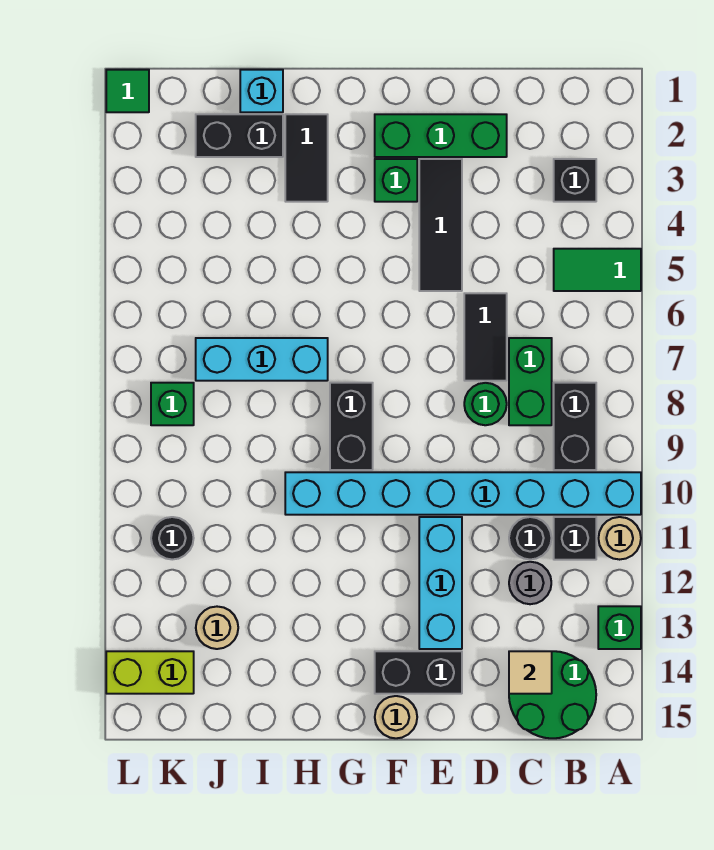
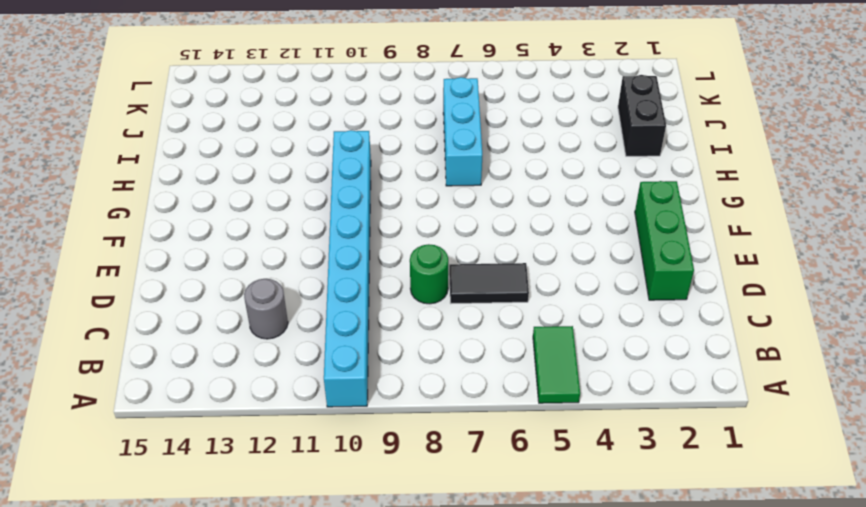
none -> tan 1x1 round brick [598,517,641,560]
none -> green 1x1 brick [598,606,641,649]
none -> black 1x1 brick [554,159,596,202]
none -> black 1x2 brick [554,383,596,470]

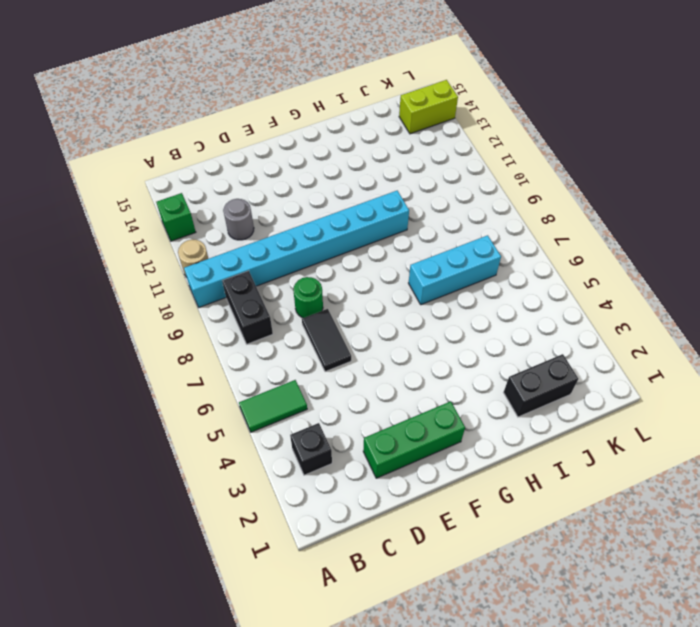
none -> black 1x1 brick [554,517,596,560]
none -> green 2x2 round brick [509,651,596,738]
none -> green 1x2 brick [509,338,552,425]
none -> black 1x1 round brick [509,517,551,560]

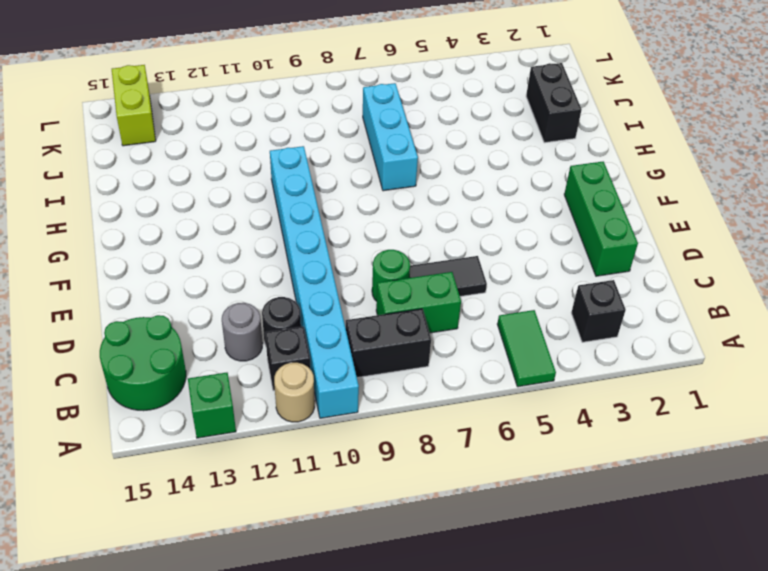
none -> black 1x3 tile [419,159,462,291]
none -> cyan 1x3 brick [419,517,462,649]
none -> black 1x2 brick [375,651,462,694]
none -> green 1x1 brick [375,159,417,202]

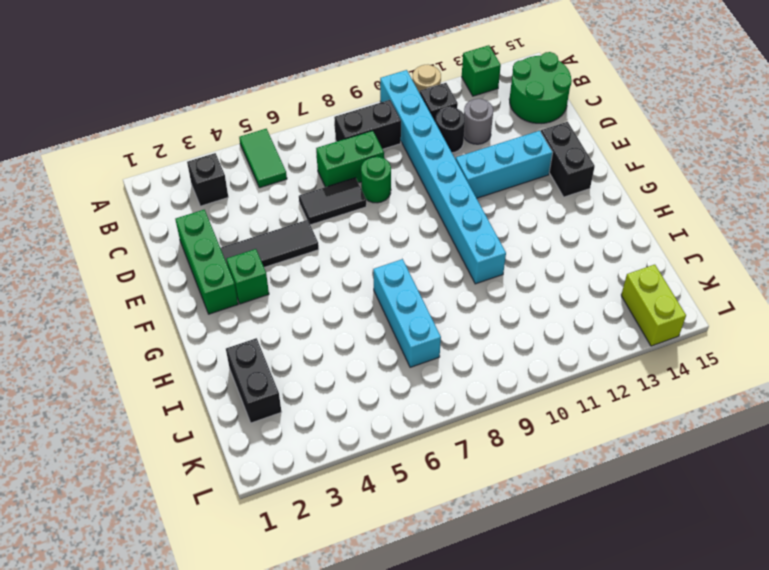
none -> tan 1x1 round brick [375,696,417,738]
none -> black 1x2 brick [330,383,373,470]
none -> black 1x2 tile [285,114,328,202]
none -> cyan 1x1 brick [240,70,283,112]

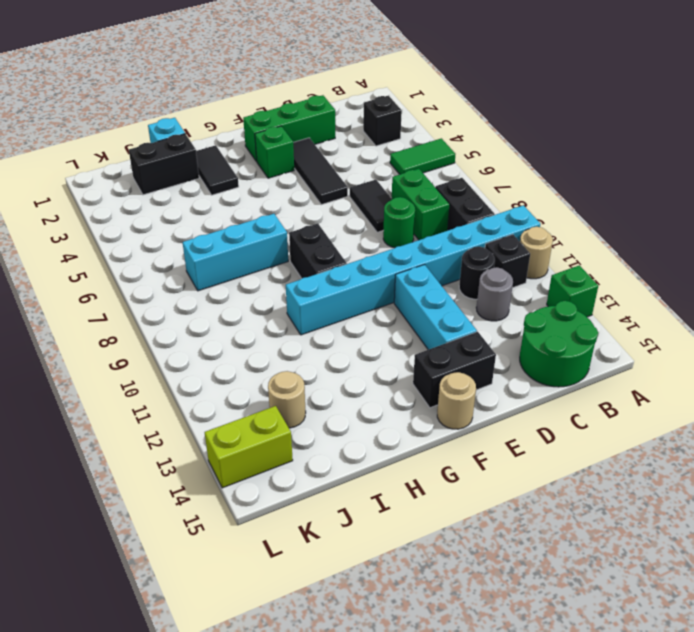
none -> green 1x1 brick [151,383,194,425]
none -> black 1x1 round brick [151,517,194,560]
none -> green 1x1 tile [106,70,149,112]
none -> tan 1x1 tile [509,651,552,694]

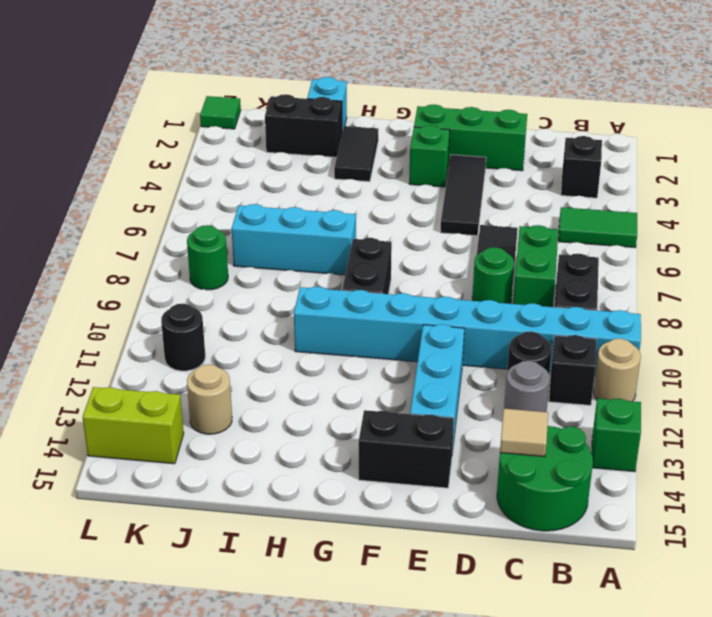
green 1x1 round brick [187,225,228,290] -> green 1x1 brick [151,383,194,425]
none -> tan 1x1 round brick [375,696,417,738]

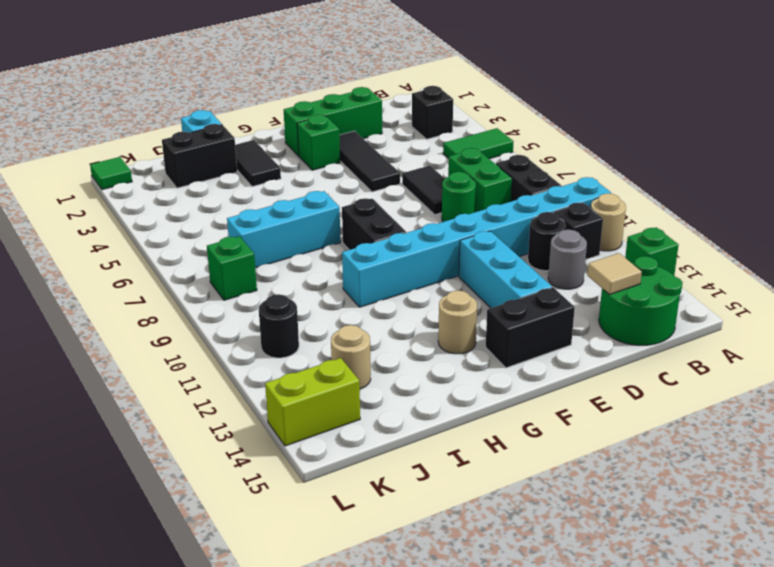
tan 1x1 round brick [438,290,477,354] -> tan 1x1 round brick moved to [375,696,417,738]

